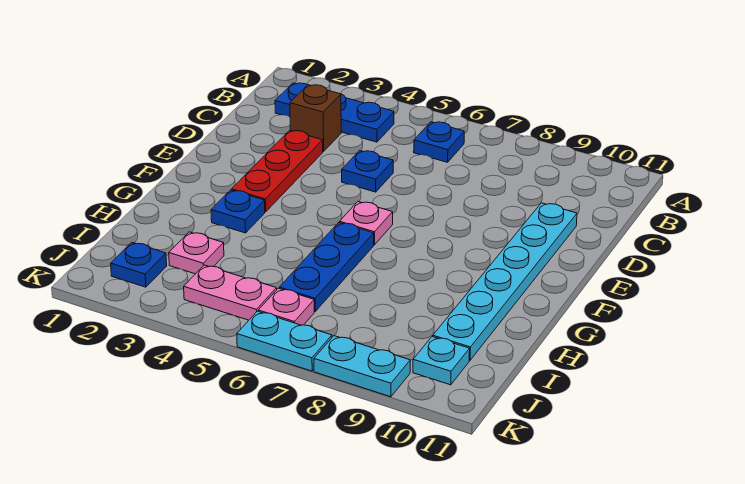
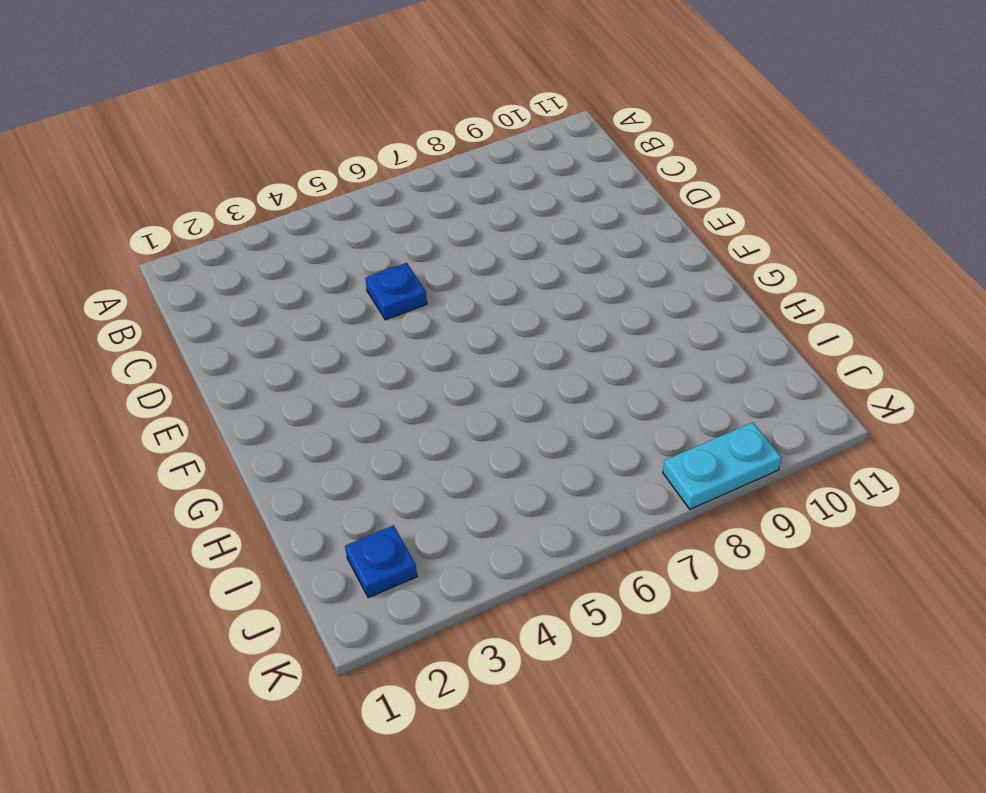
none -> blue 1x3 plate [275,83,394,142]
none -> blue 1x1 plate [414,122,464,162]
none -> brown 1x1 brick [290,85,341,151]

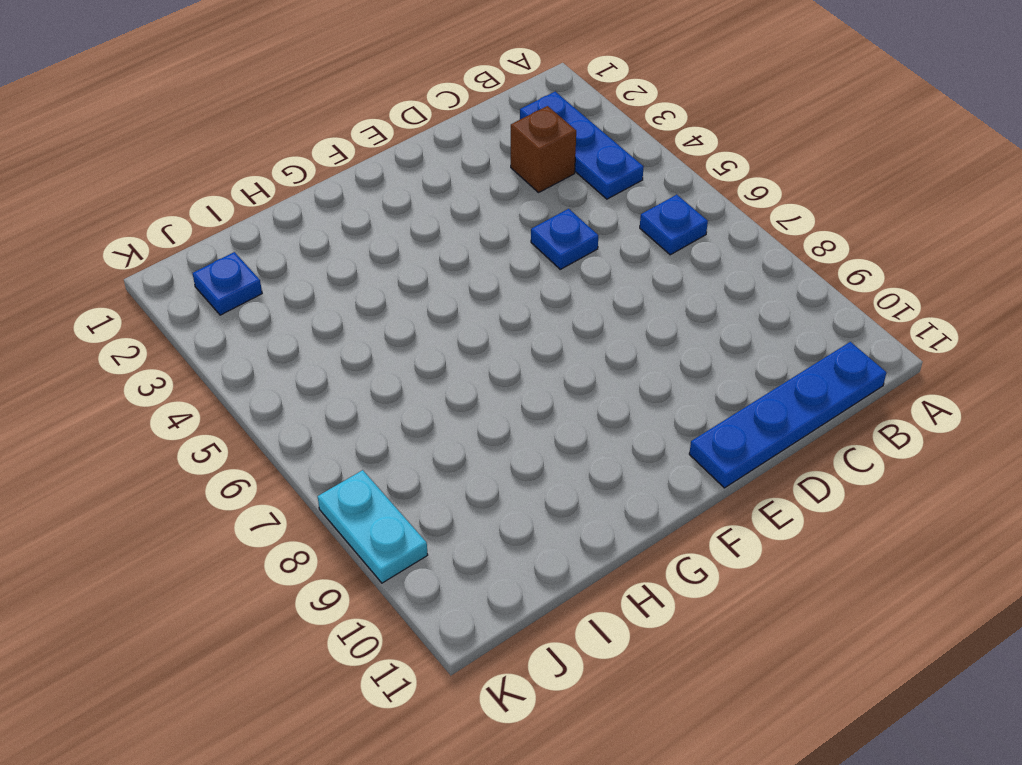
blue 1x4 plate [689,342,886,488] -> none
none -> red 1x3 plate [232,130,323,212]
none -> cyan 1x6 plate [433,203,577,360]
none -> pink 1x1 plate [340,202,393,245]

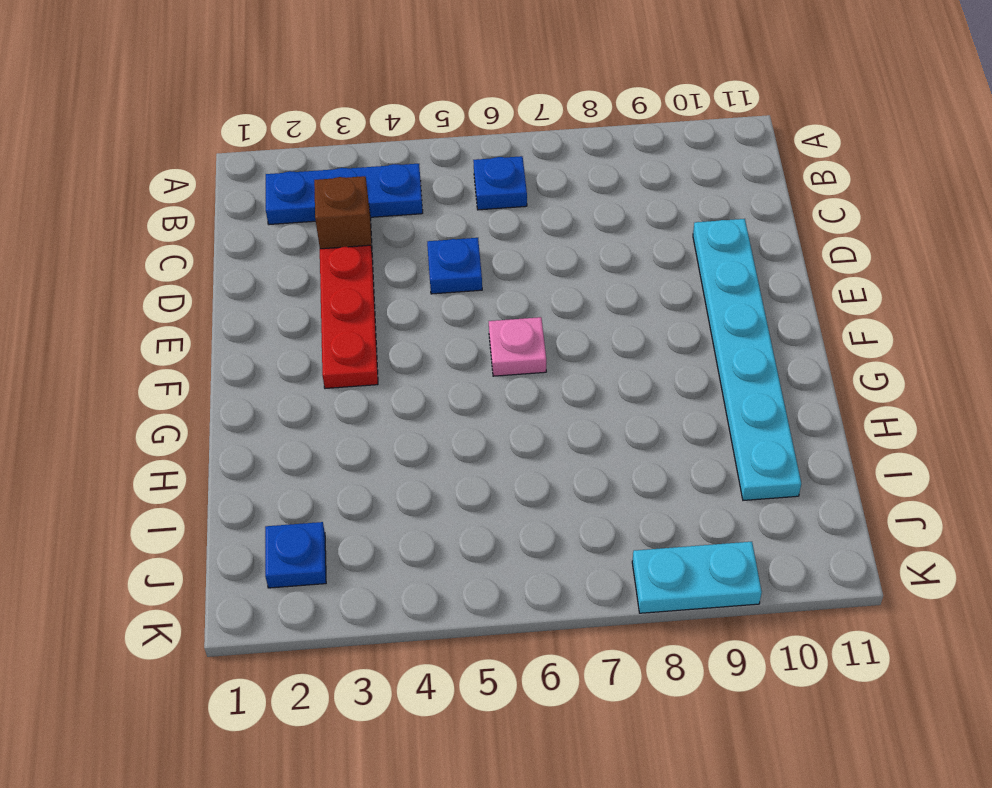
none -> blue 1x1 plate [211,190,265,233]
none -> blue 1x3 plate [279,222,374,311]
none -> pink 1x1 plate [169,232,224,274]

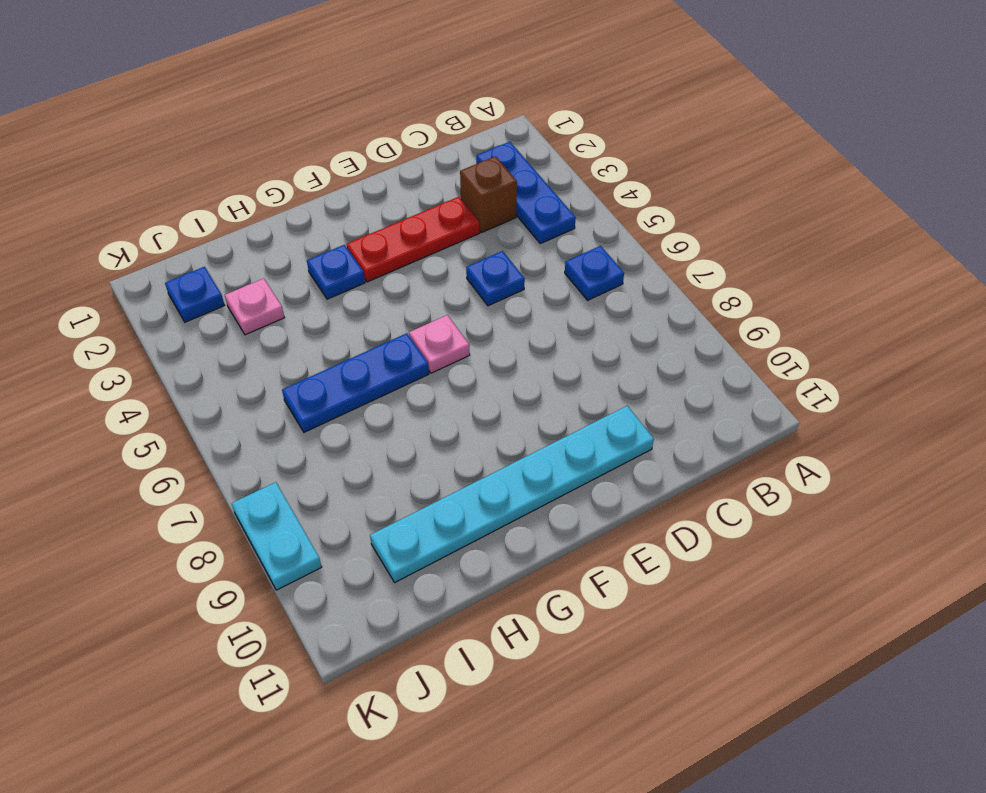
none -> pink 1x2 plate [184,265,277,320]
none -> pink 1x1 plate [258,288,314,325]
none -> cyan 1x1 plate [413,337,470,385]

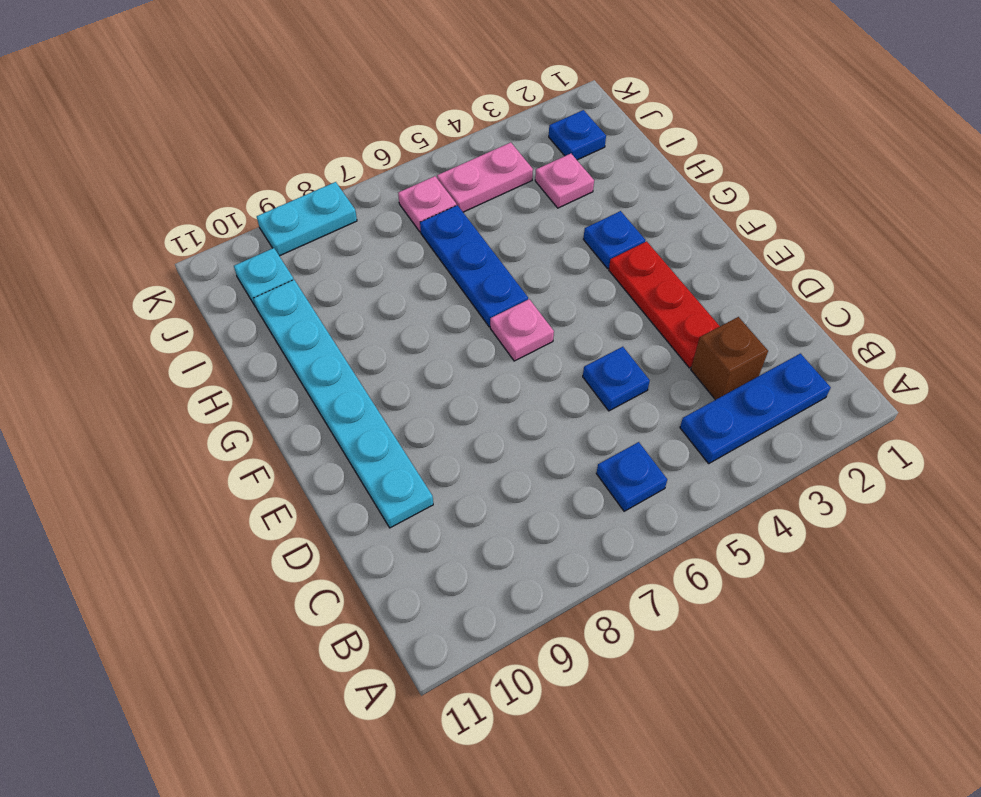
none -> cyan 1x2 plate [237,311,332,371]

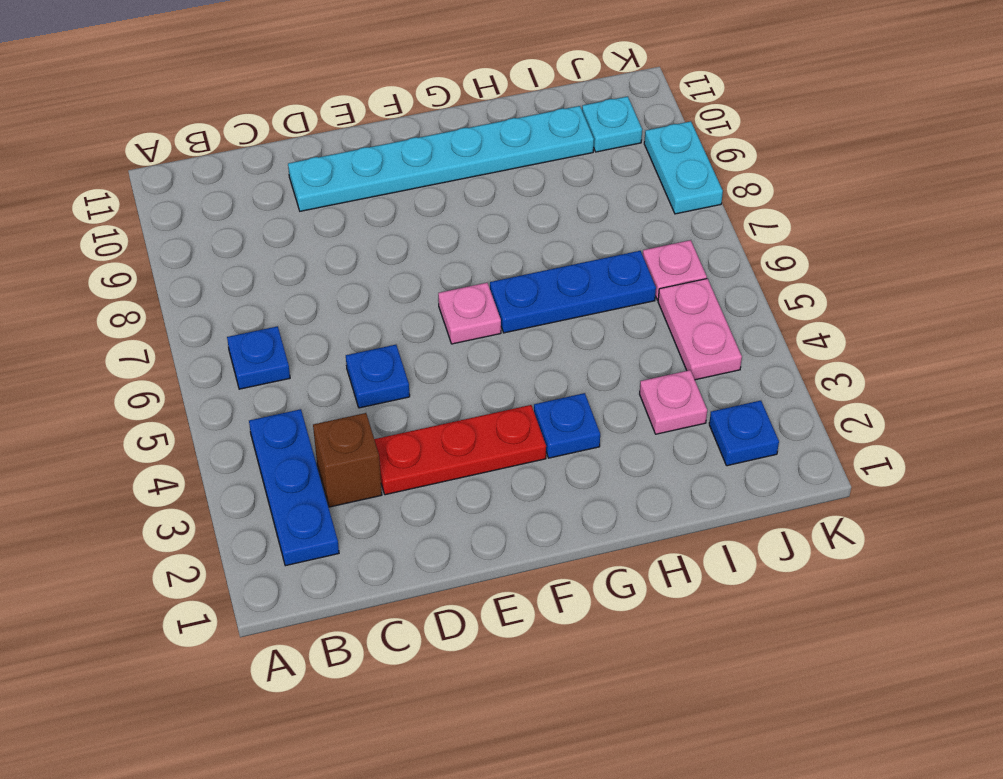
none -> cyan 1x2 plate [237,311,332,371]

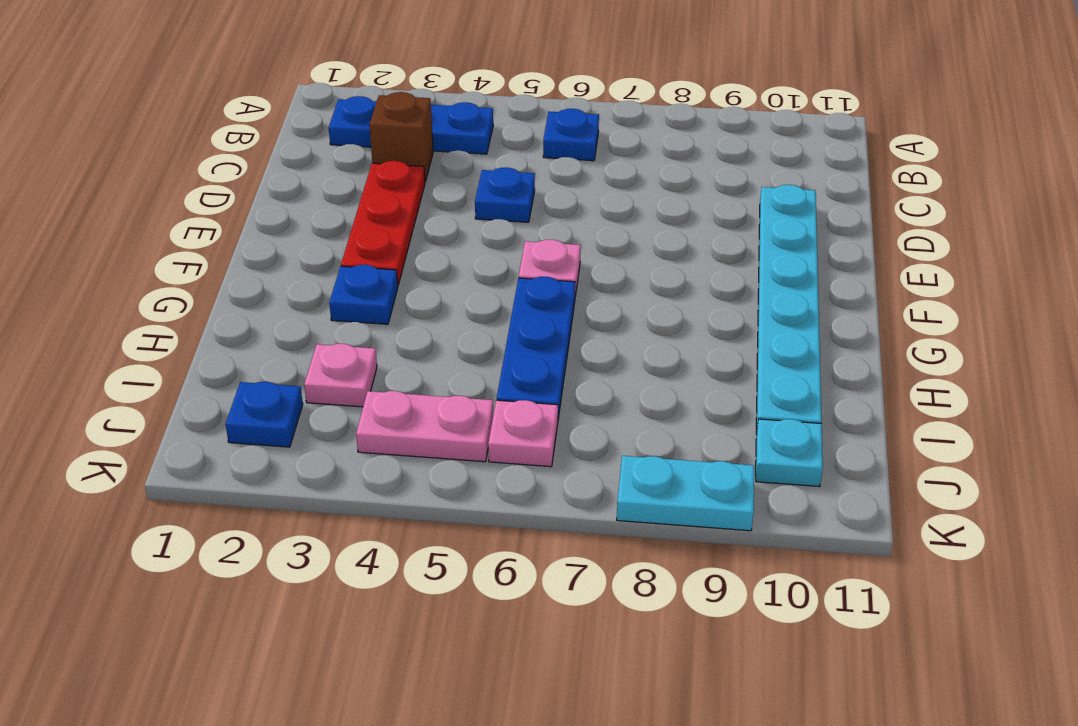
none -> cyan 1x2 plate [237,311,332,371]

